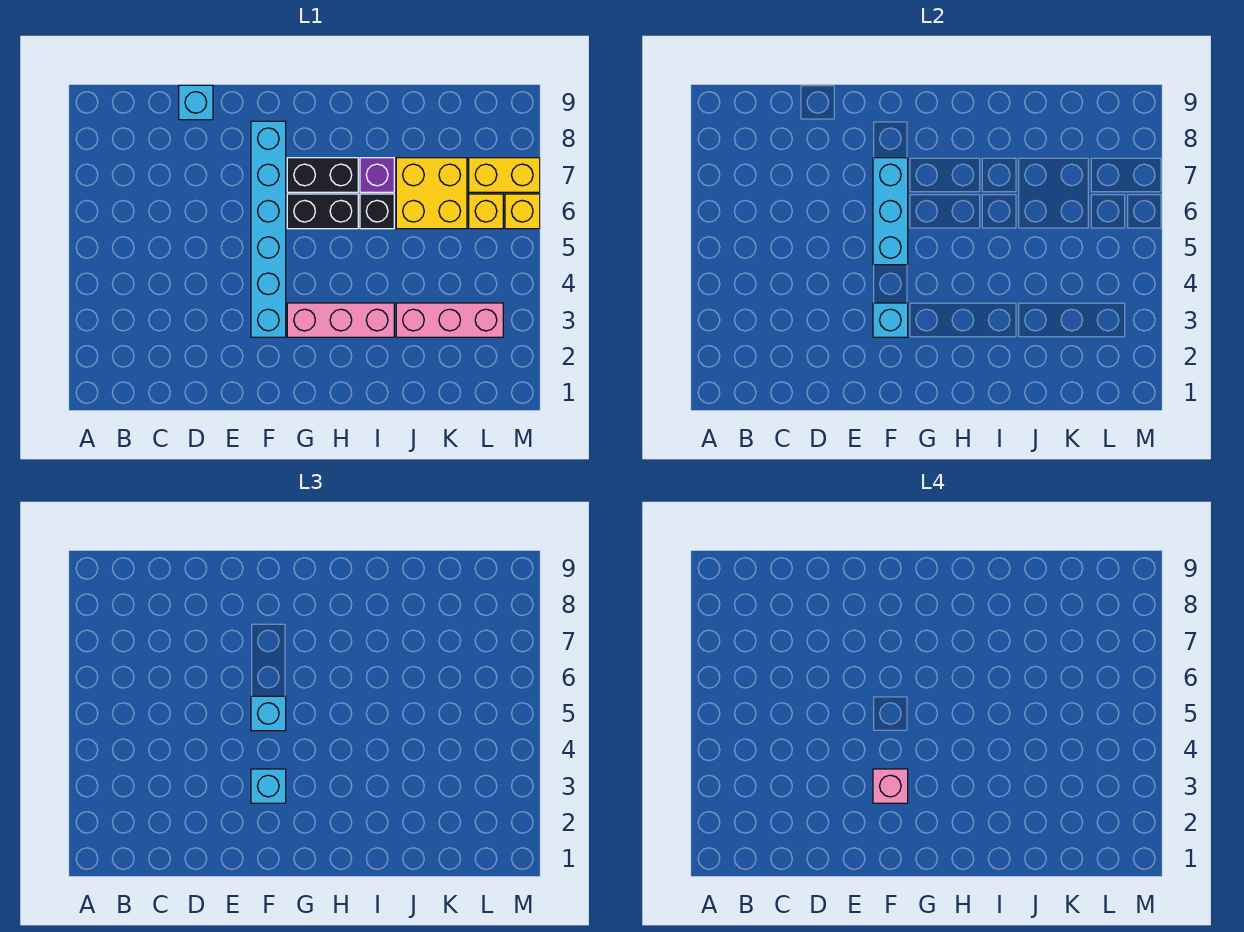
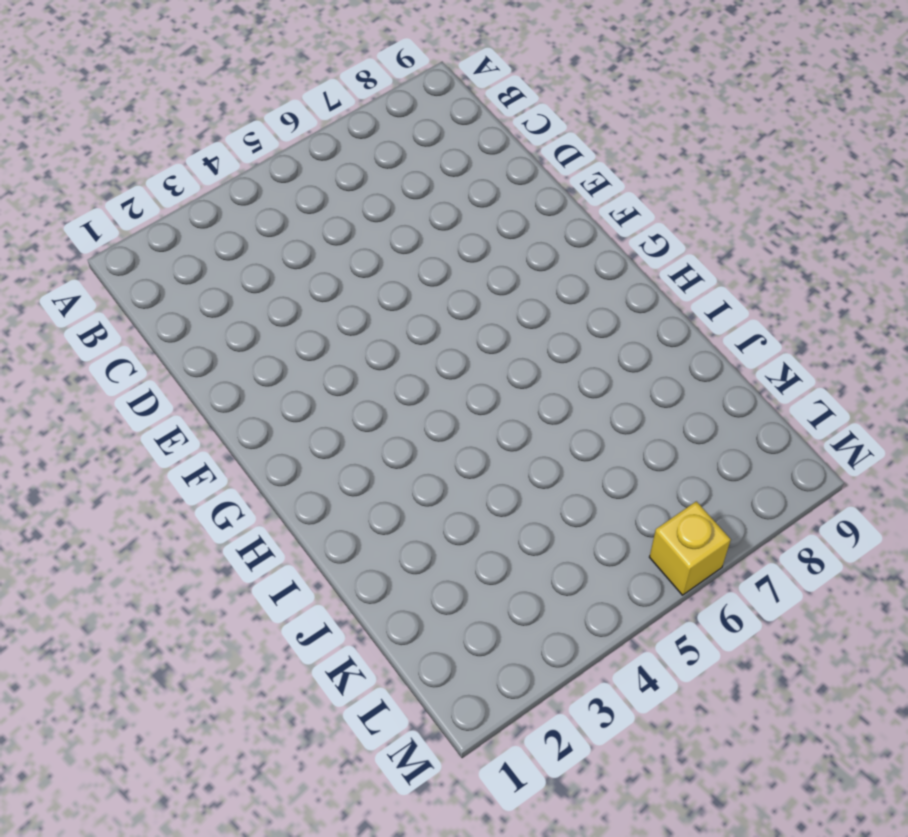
none -> cyan 1x1 brick [179,85,213,120]
none -> cyan 1x6 brick [251,121,286,337]
none -> pink 1x3 brick [287,303,394,337]

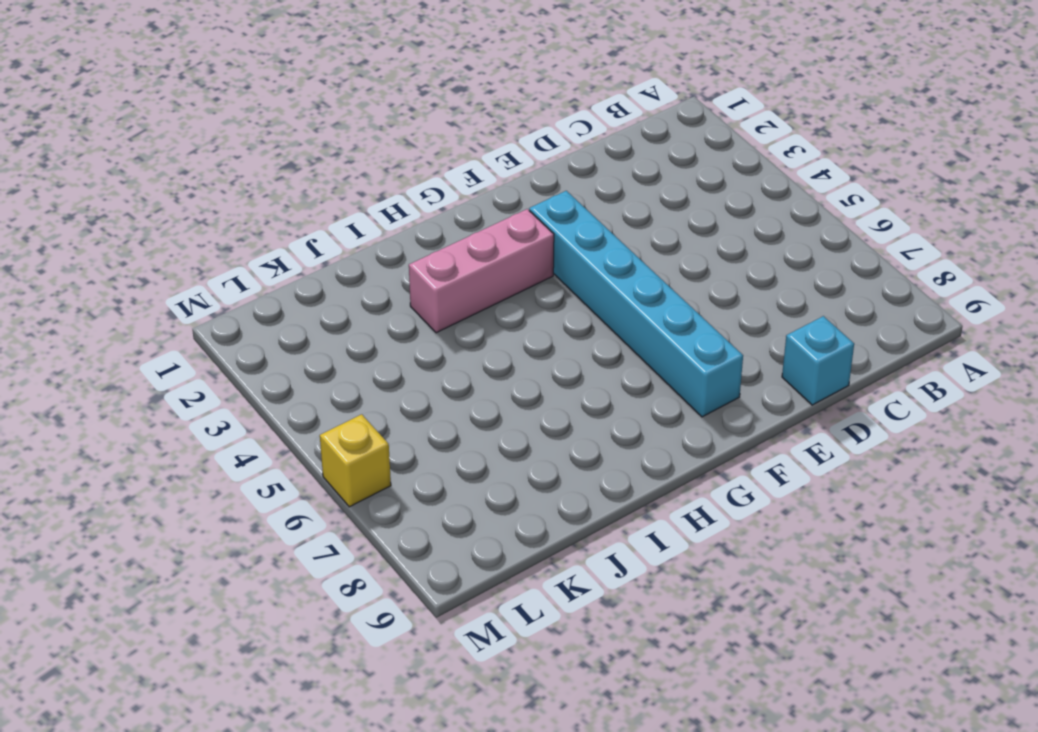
none -> black 1x2 brick [287,194,358,229]
none -> black 1x2 brick [287,158,358,192]
none -> black 1x1 brick [360,194,394,229]

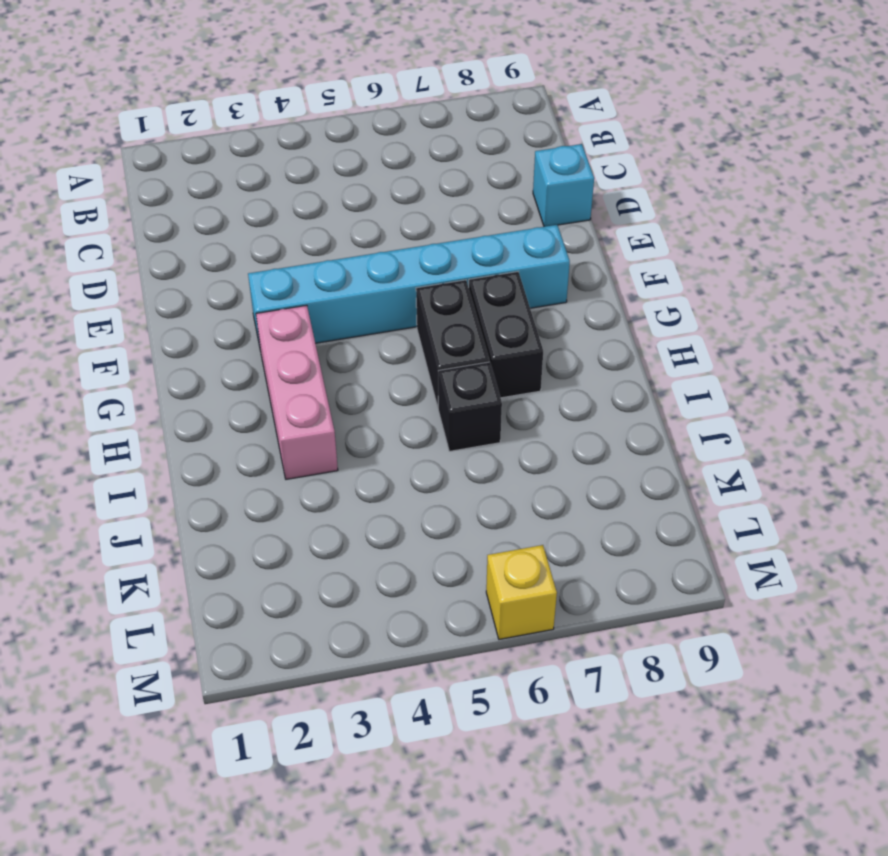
none -> purple 1x1 brick [360,158,394,192]
none -> pink 1x3 brick [396,303,503,337]
none -> yellow 2x2 brick [396,158,467,229]

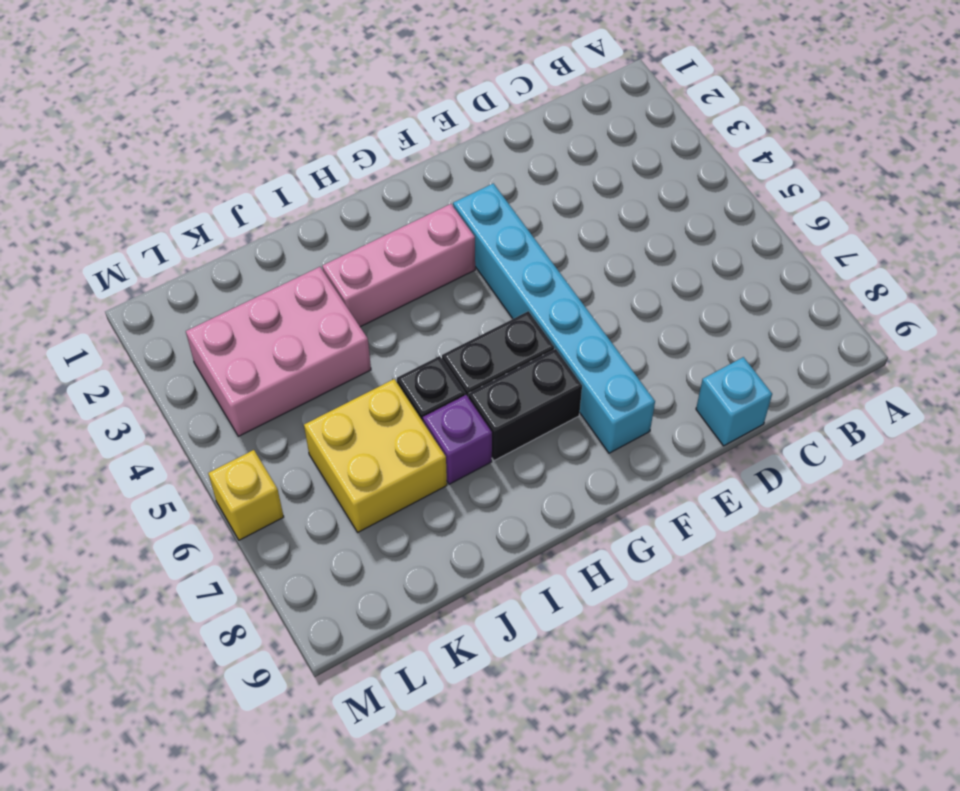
pink 2x3 brick [186,267,371,436] -> pink 1x3 brick [396,303,503,337]
none -> yellow 1x1 brick [469,194,503,229]
none -> yellow 1x2 brick [469,158,540,192]
none -> cyan 1x1 brick [873,303,908,337]

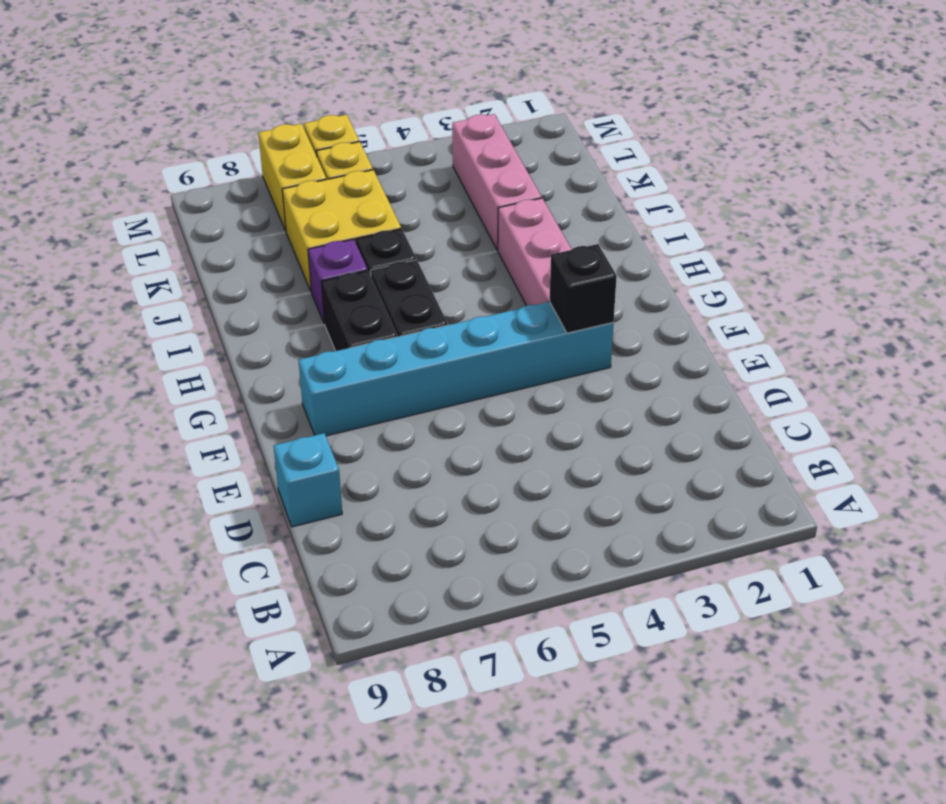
black 1x1 brick [549,244,617,333] -> cyan 1x1 brick [873,303,908,337]
none -> cyan 1x3 brick [873,158,908,265]
none -> cyan 1x1 brick [251,769,286,803]
none -> cyan 1x1 brick [251,696,286,731]

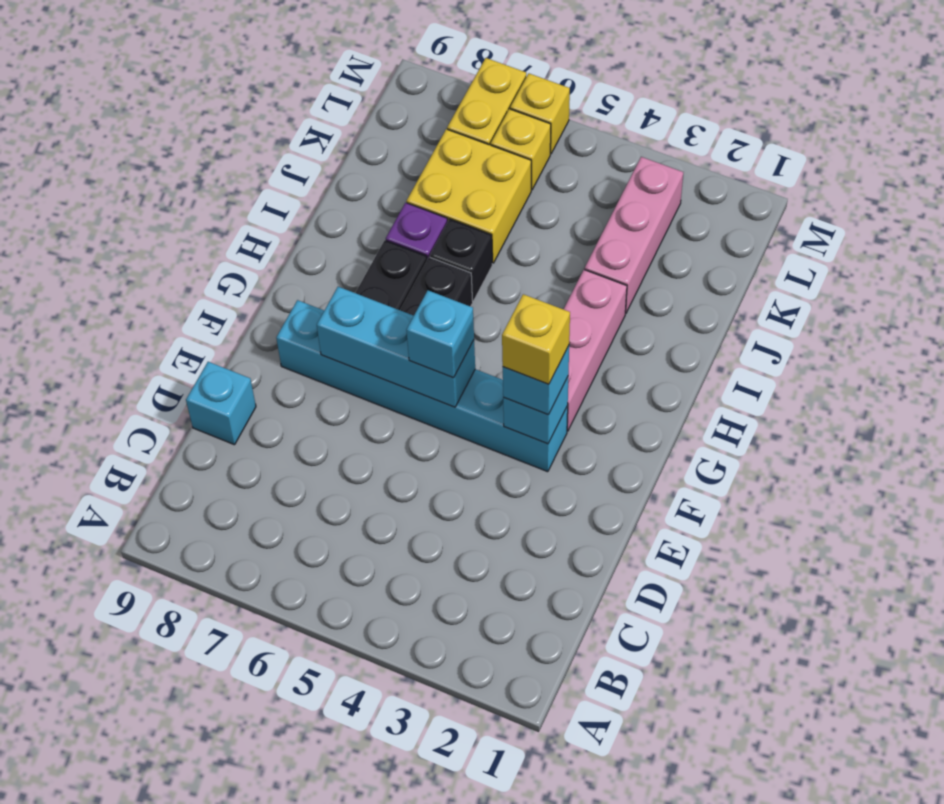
yellow 1x1 brick [502,294,570,384] -> pink 1x1 brick [873,769,908,803]

